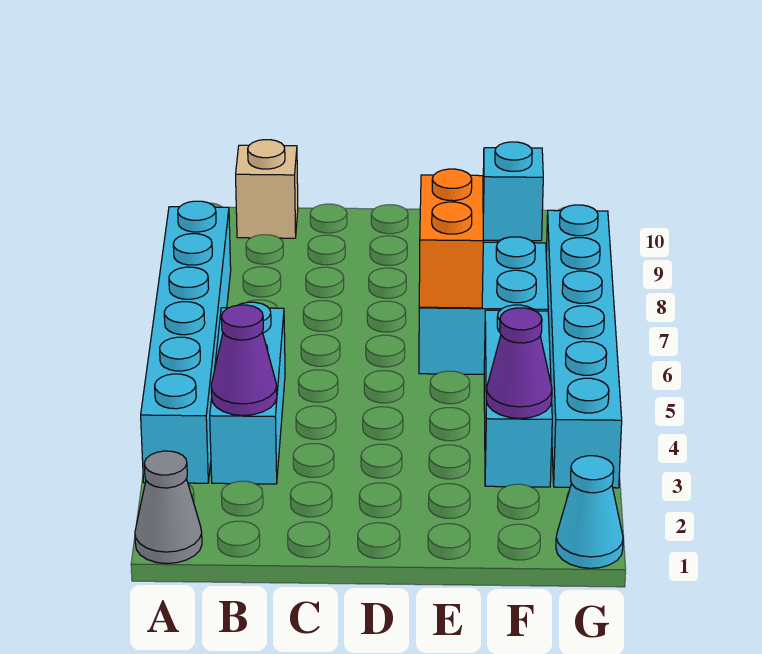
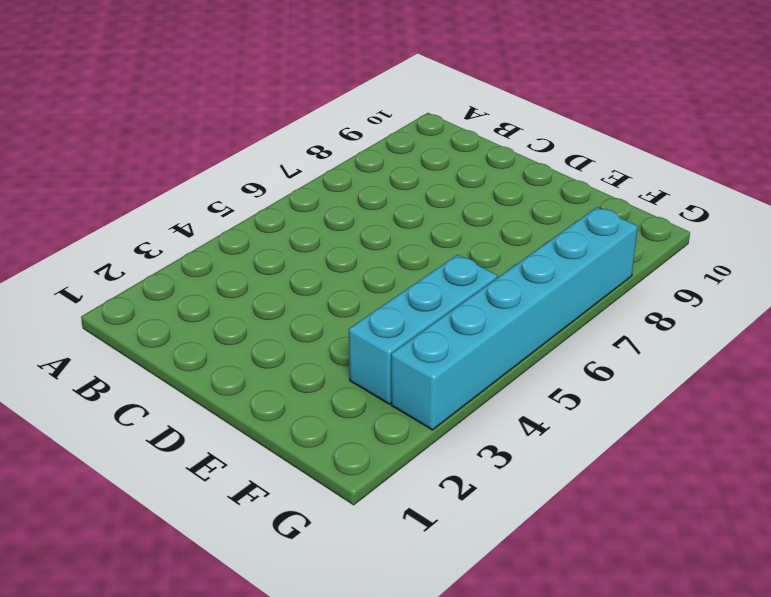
none -> grey 1x1 cone [135,451,202,564]
none -> cyan 1x6 brick [141,201,231,483]
none -> cyan 1x3 brick [210,302,285,484]

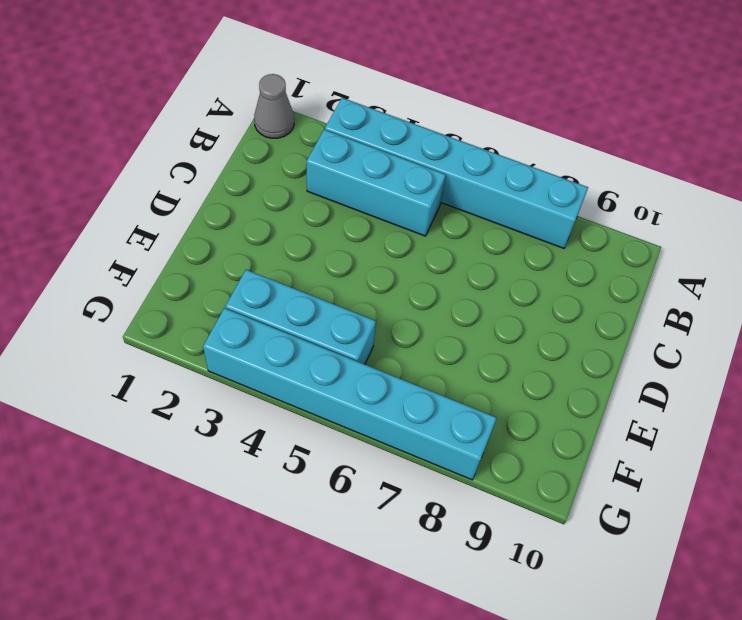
none -> tan 1x1 brick [236,140,298,238]
none -> cyan 2x2 brick [419,237,548,374]
none -> cyan 1x1 brick [483,142,543,241]

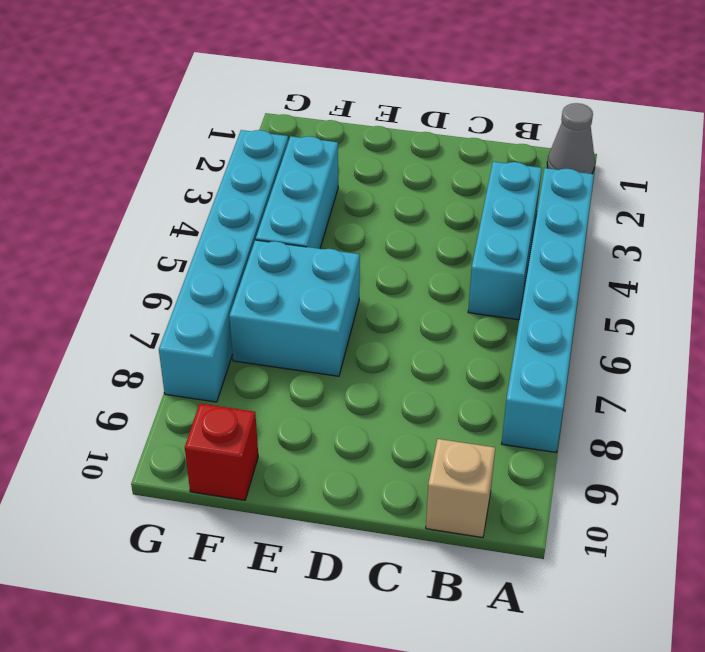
red 1x1 brick [185,404,258,500] -> cyan 1x1 brick [483,142,543,241]
none -> cyan 1x1 cone [556,456,623,568]
none -> purple 1x1 cone [211,305,277,415]
none -> orange 1x2 brick [419,169,483,308]

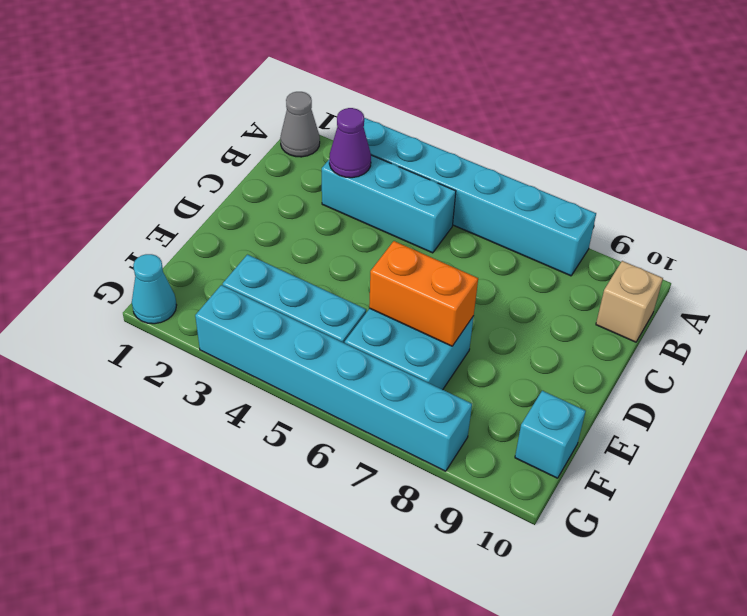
none -> purple 1x1 cone [486,308,552,418]

